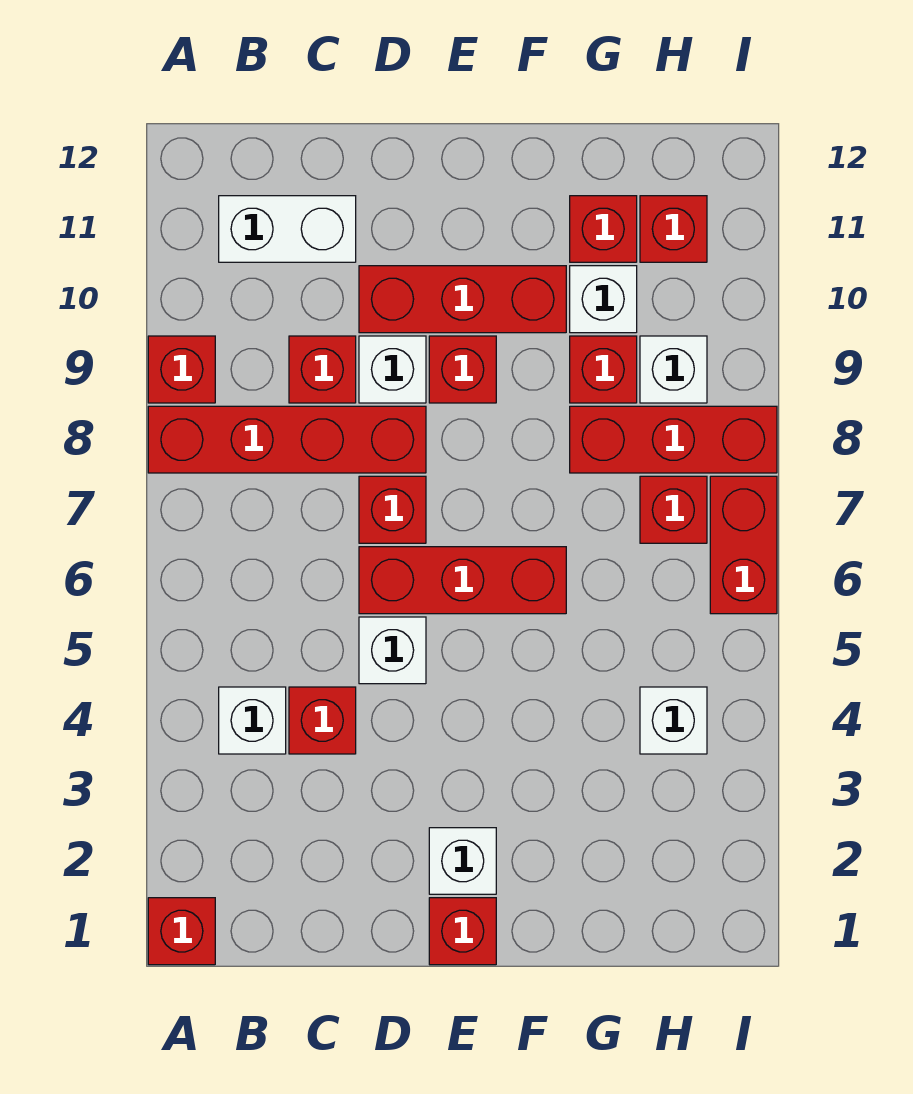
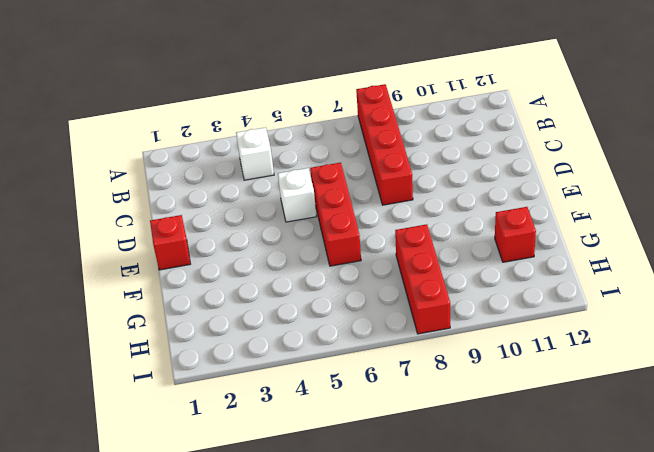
none -> red 1x1 brick [148,898,215,965]
none -> red 1x1 brick [148,336,215,403]
none -> white 1x2 brick [219,196,356,262]

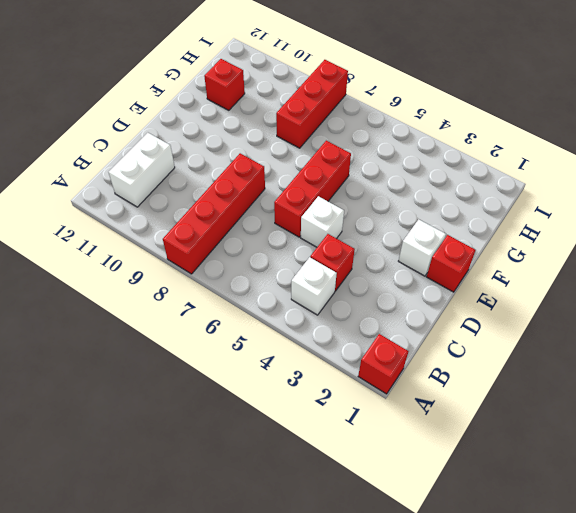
none -> red 1x1 brick [148,336,215,403]
none -> red 1x1 brick [289,336,356,403]
none -> red 1x1 brick [359,476,426,543]

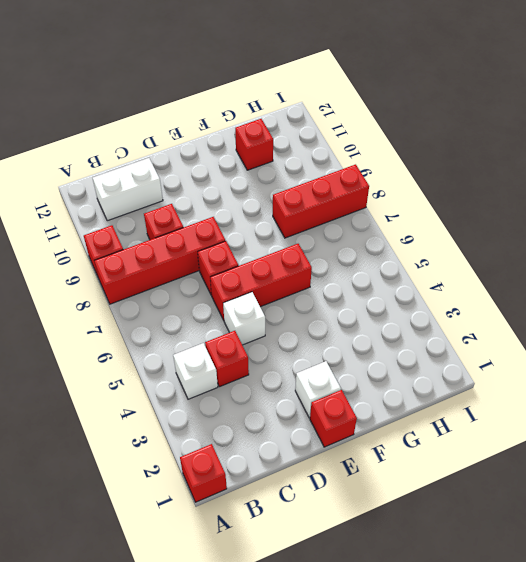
none -> white 1x1 brick [359,336,426,403]
none -> red 1x3 brick [359,266,566,333]
none -> red 1x1 brick [429,336,496,403]

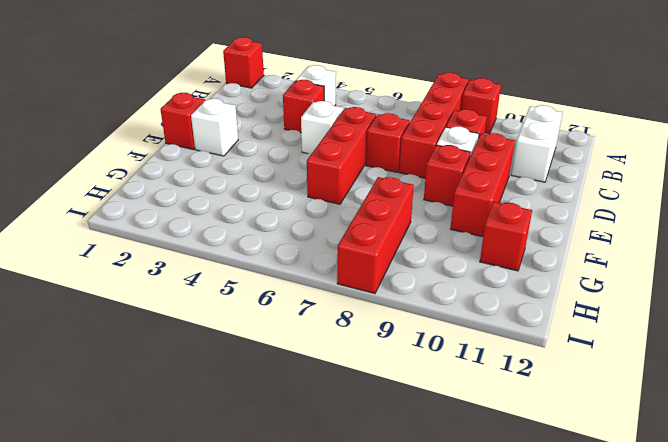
none -> red 1x1 brick [570,336,637,403]
none -> white 1x1 brick [570,266,637,333]
none -> white 1x1 brick [640,687,707,754]

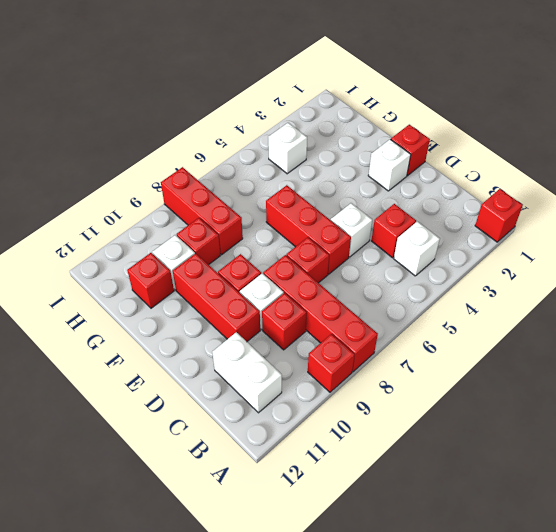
none -> red 1x1 brick [640,476,707,543]
none -> white 1x1 brick [640,336,707,403]
none -> red 1x1 brick [640,196,707,262]

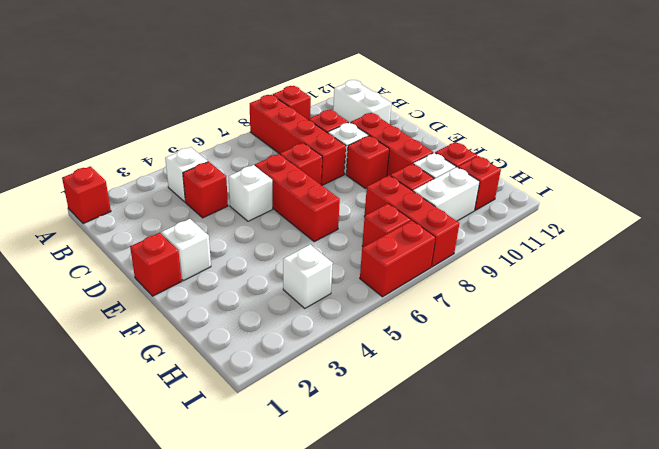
white 1x2 brick [413,167,480,221] -> white 1x1 brick [640,336,707,403]

